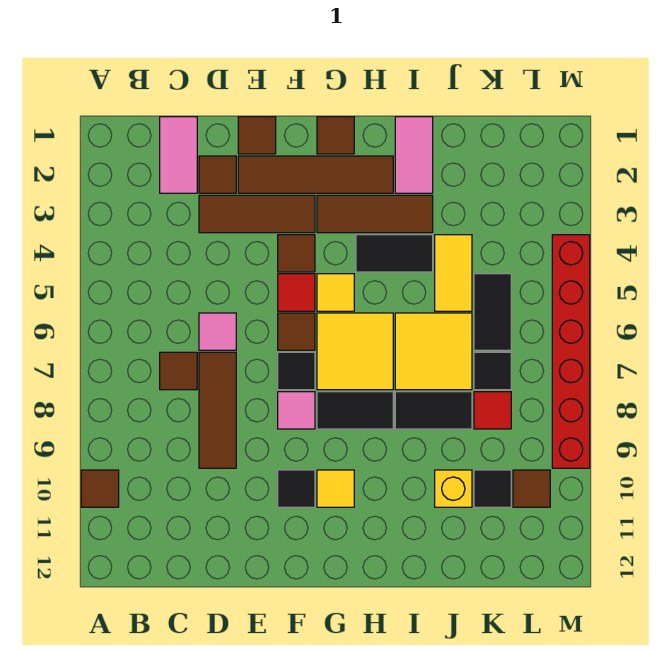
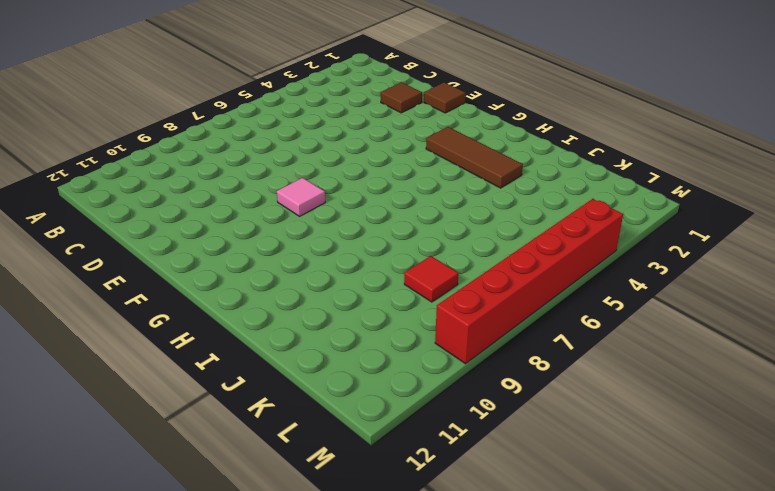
none -> brown 1x1 tile [81,470,119,507]
none -> pink 1x2 tile [160,117,197,193]
none -> brown 1x1 tile [160,352,197,390]
none -> brown 1x3 tile [199,195,315,233]

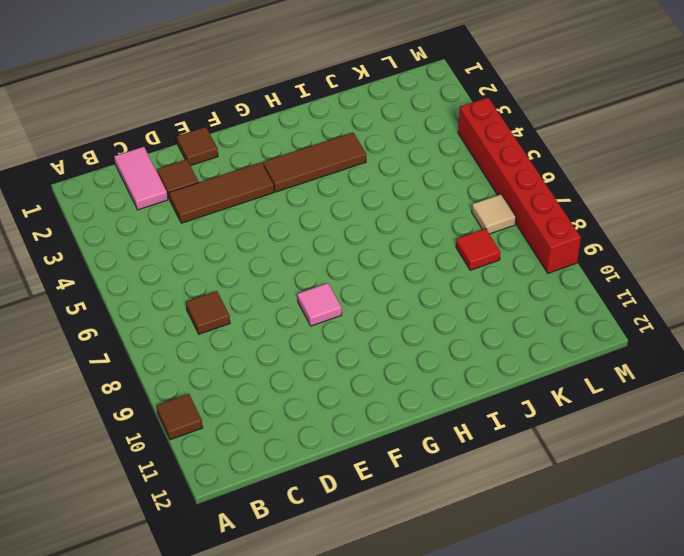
tan 1x1 tile [472,194,516,234] -> none
none -> pink 1x1 tile [199,313,236,350]
none -> brown 1x3 tile [199,352,236,468]
none -> brown 1x4 tile [238,156,393,193]
none -> brown 1x1 tile [278,235,315,272]

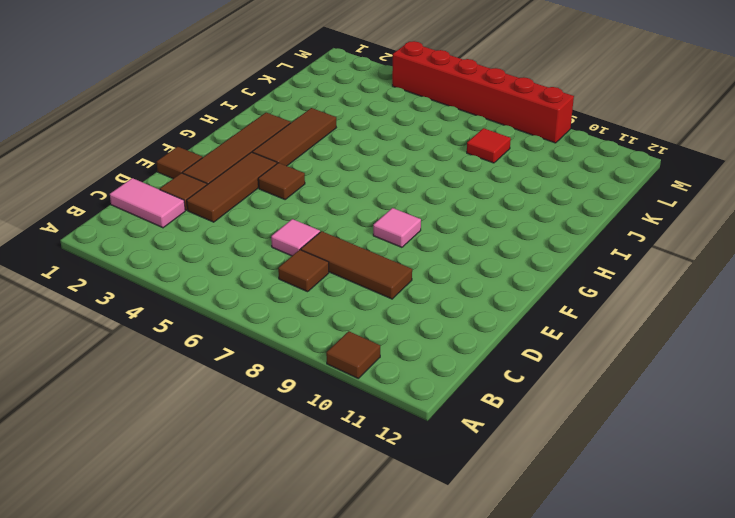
none -> red 1x1 tile [278,274,315,311]
none -> brown 1x1 tile [278,313,315,350]
none -> black 1x1 tile [278,352,315,390]
none -> black 1x1 tile [278,470,315,507]

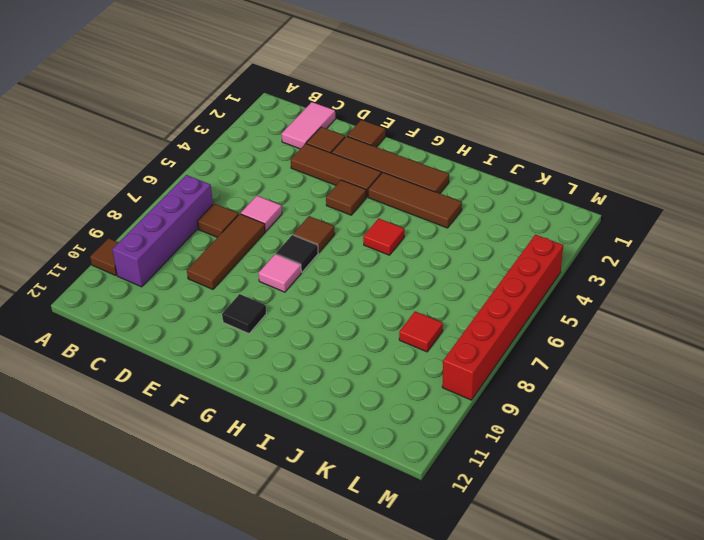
purple 1x4 brick [112,175,213,287] -> none
red 1x1 tile [363,219,404,255] -> red 1x1 tile moved to [278,274,315,311]
none -> brown 1x1 tile [317,117,354,154]
none -> yellow 1x1 tile [317,274,354,311]
none -> yellow 2x2 tile [317,313,393,390]
none -> black 1x2 tile [317,392,393,429]

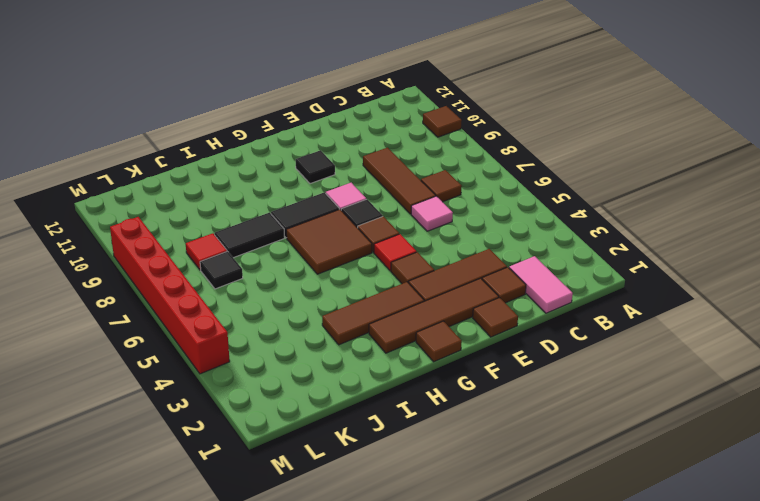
brown 2x2 tile [286,209,372,274] -> yellow 2x2 tile [317,313,393,390]
none -> yellow 1x1 tile [317,274,354,311]
none -> yellow 1x1 tile [317,470,354,507]
none -> black 1x2 tile [356,235,433,272]
none -> pink 1x2 tile [395,117,433,193]

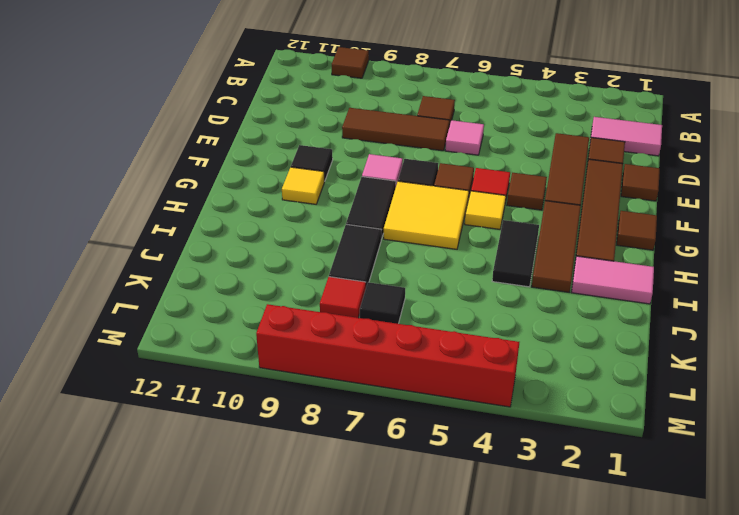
none -> yellow 2x2 tile [395,313,472,390]
none -> yellow 1x2 tile [435,235,472,311]
none -> yellow 1x1 brick [435,470,472,507]
none -> black 1x2 tile [474,274,511,350]

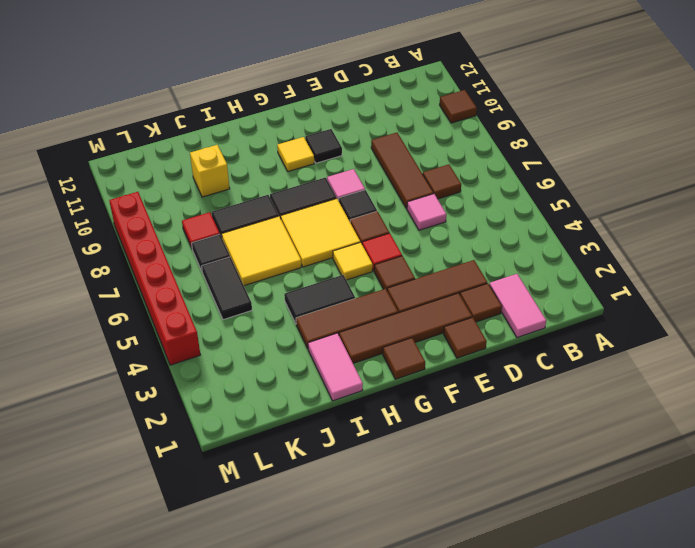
none -> yellow 1x2 tile [435,235,472,311]
none -> black 1x1 tile [474,470,511,507]
none -> brown 1x1 tile [513,470,550,507]

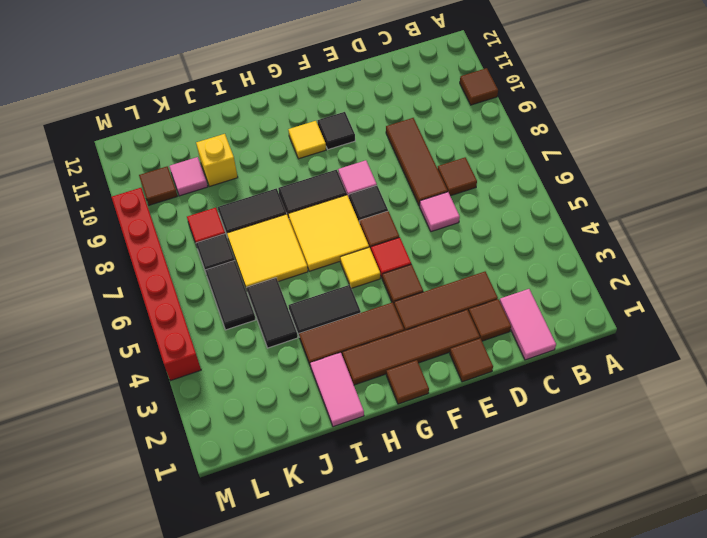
black 1x2 tile [246,278,298,348] -> yellow 1x2 tile [435,235,472,311]
pink 1x1 tile [169,157,208,196] -> black 1x1 tile [474,470,511,507]

